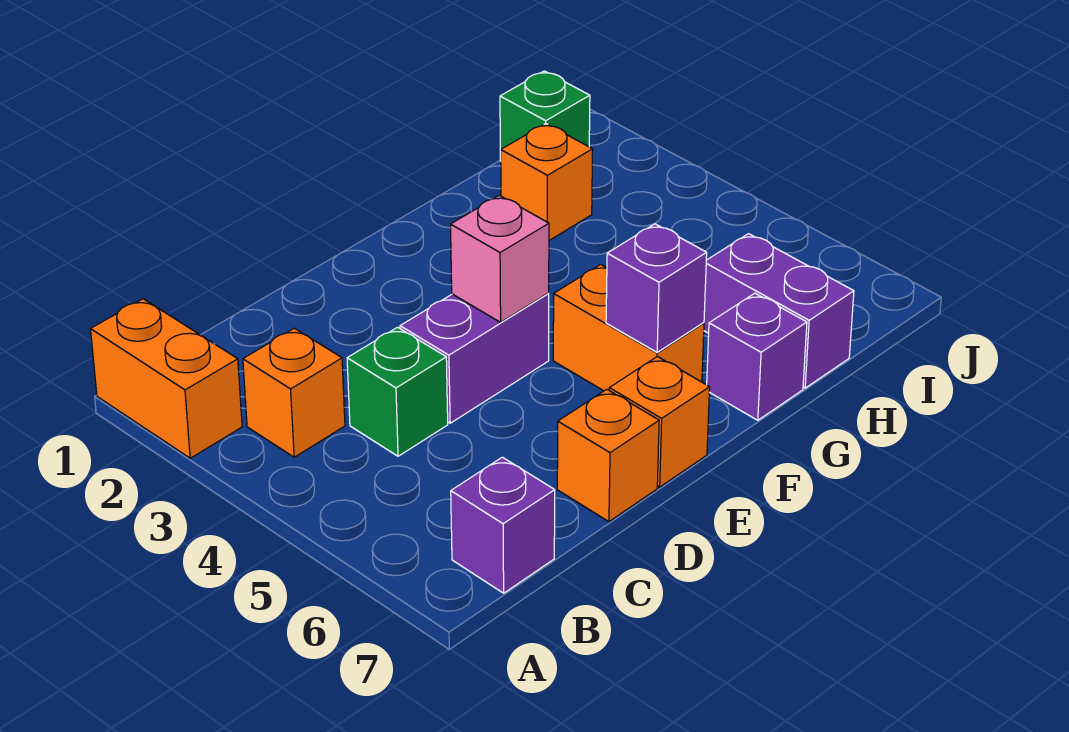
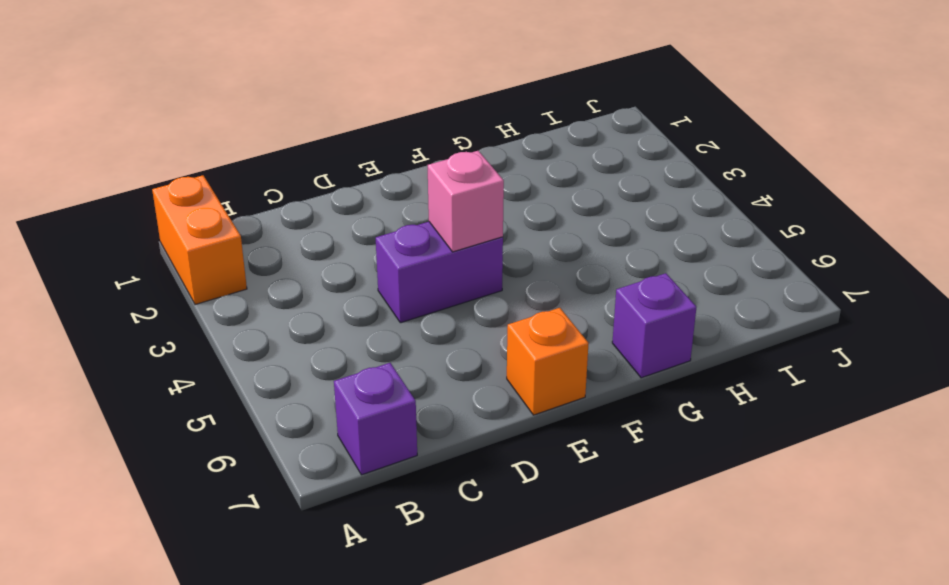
none -> orange 1x1 brick [243,328,345,457]
none -> green 1x1 brick [347,327,448,456]
none -> orange 1x1 brick [557,389,659,522]

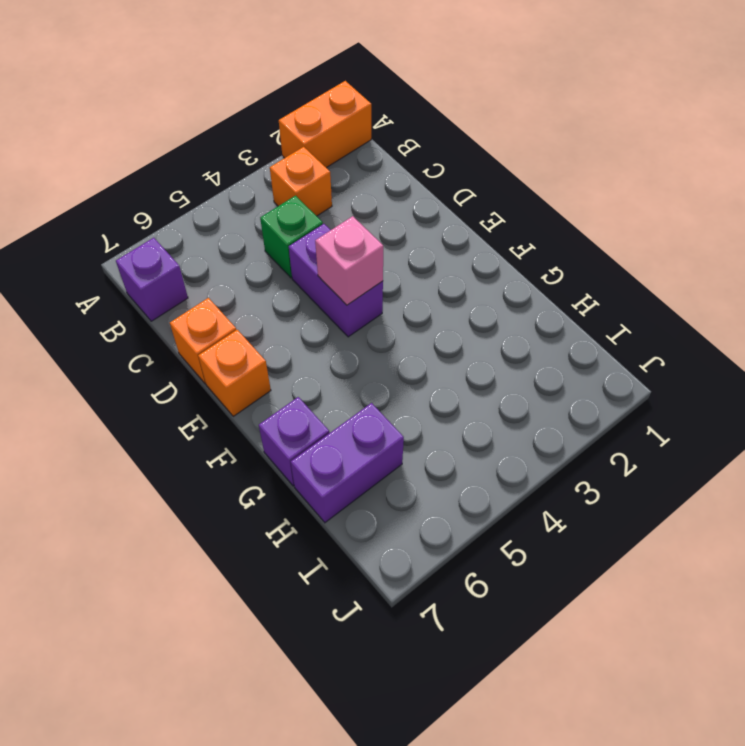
none -> orange 1x2 brick [553,264,704,391]
none -> orange 1x1 brick [501,124,593,240]
none -> green 1x1 brick [500,71,590,161]

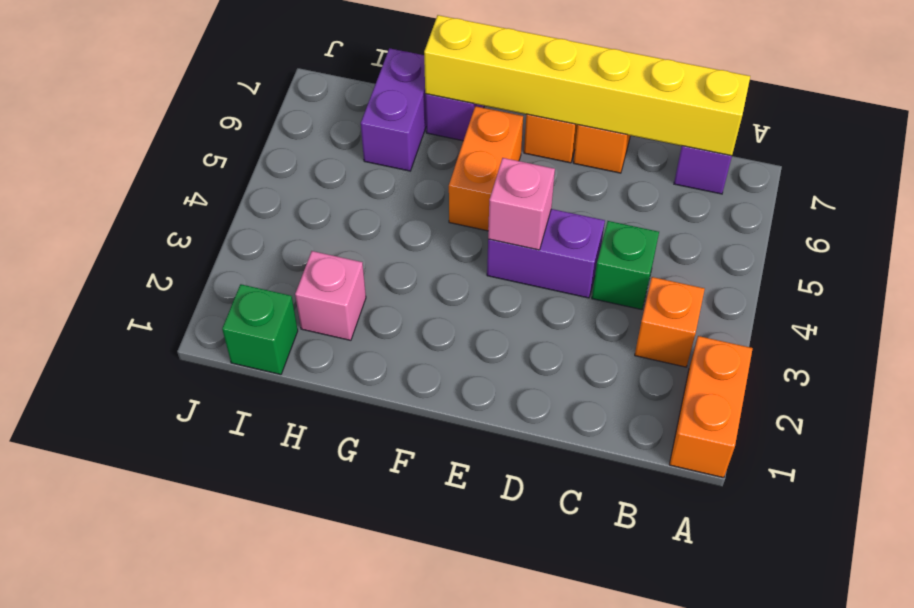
yellow 1x6 brick [424,15,750,156] -> none
pink 1x1 brick [295,251,366,340] -> orange 1x1 brick [501,124,593,240]
none -> purple 1x1 brick [606,224,707,352]

